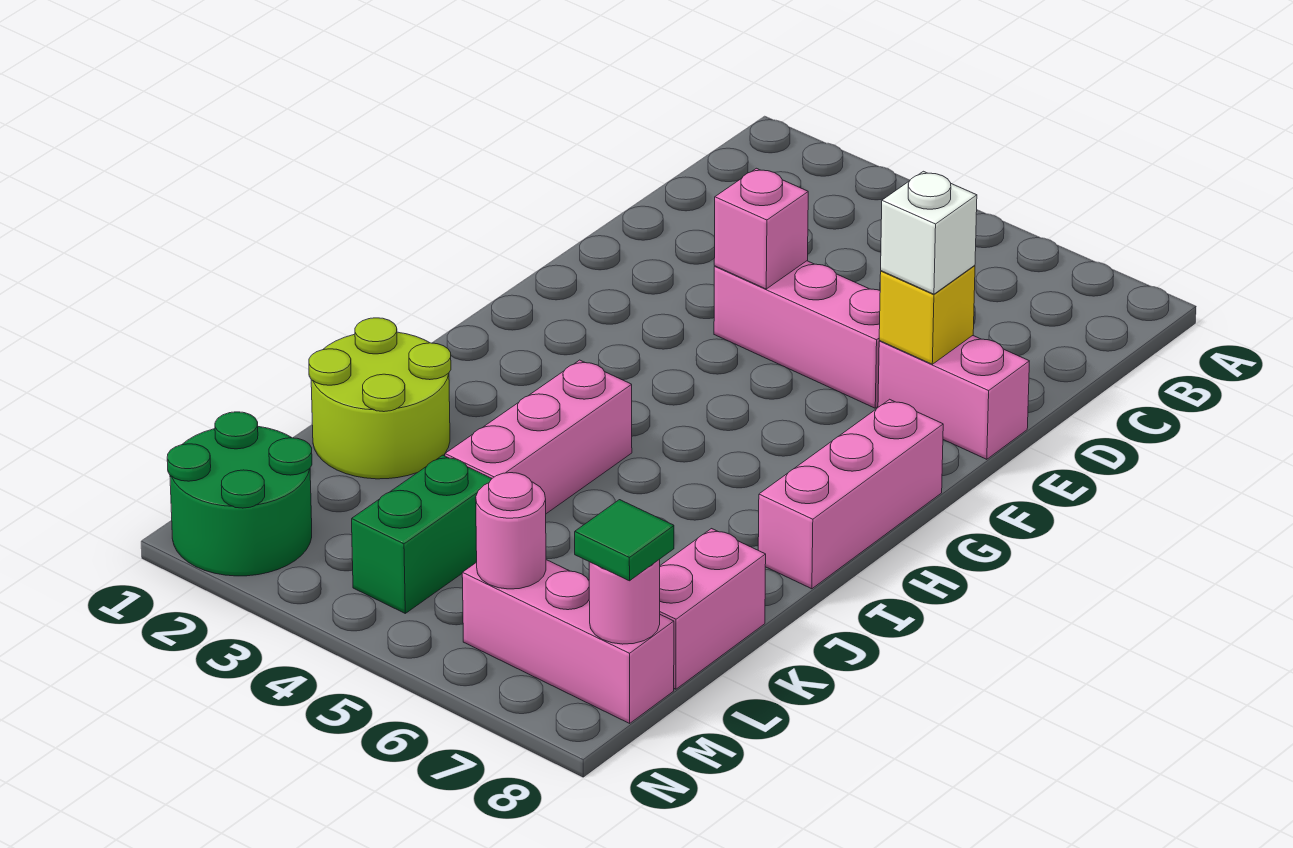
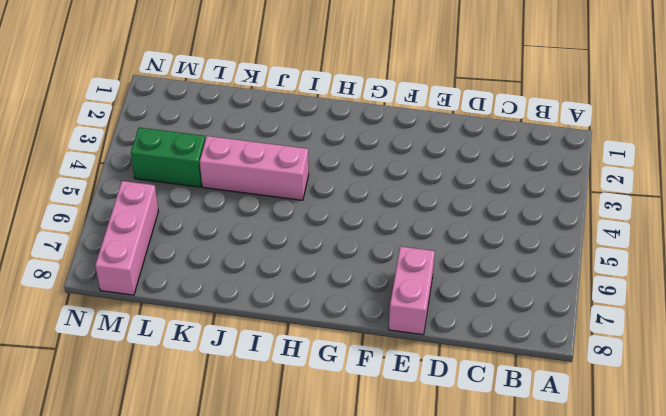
none -> pink 1x3 brick [714,261,880,408]
none -> pink 1x3 brick [758,399,943,589]
none -> lime 2x2 round brick [309,318,451,479]

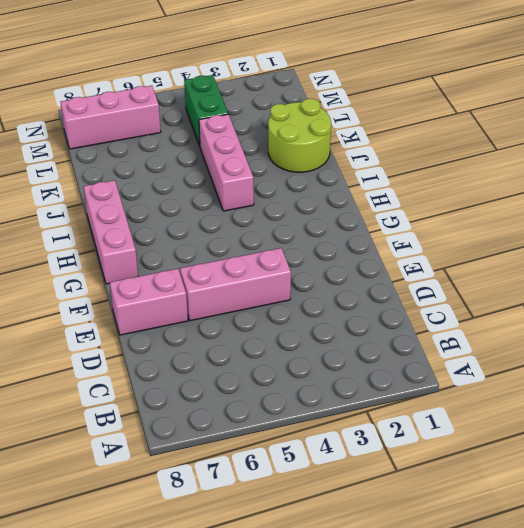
none -> pink 1x2 brick [660,529,766,689]
none -> green 2x2 round brick [167,412,312,576]
none -> pink 1x1 brick [714,168,808,289]

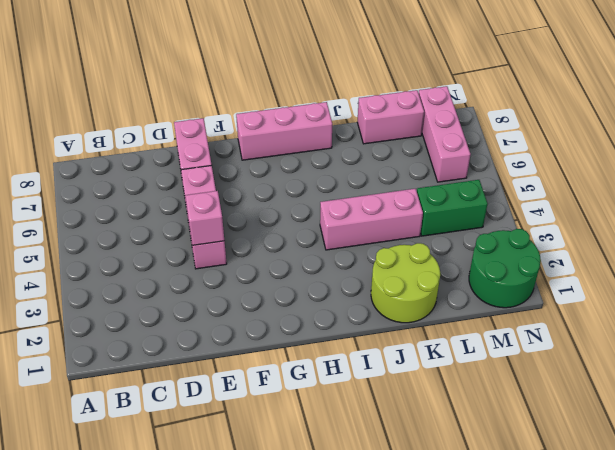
none -> yellow 1x1 brick [879,265,975,364]
none -> pink 1x1 round brick [476,473,546,589]
none -> pink 1x1 round brick [589,559,660,644]

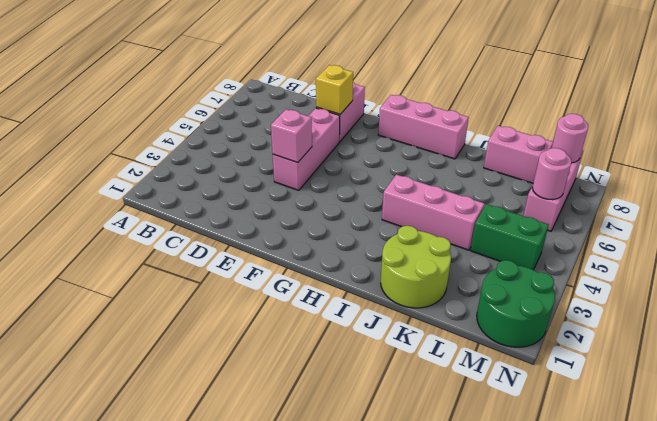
none -> white 1x1 brick [881,171,977,294]
none -> green 1x1 tile [575,500,674,581]

